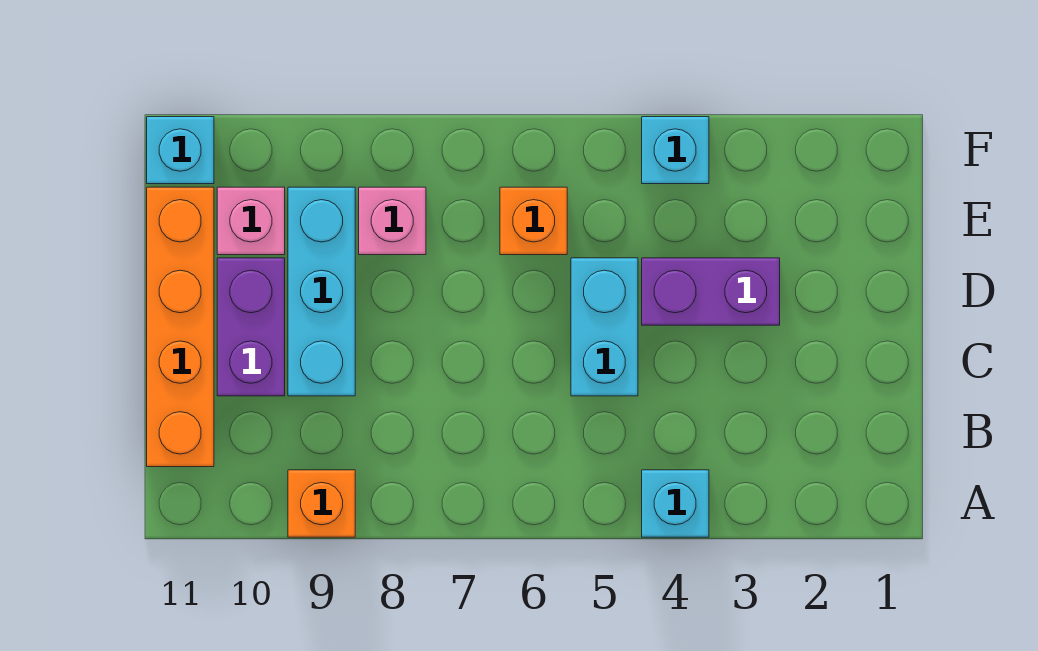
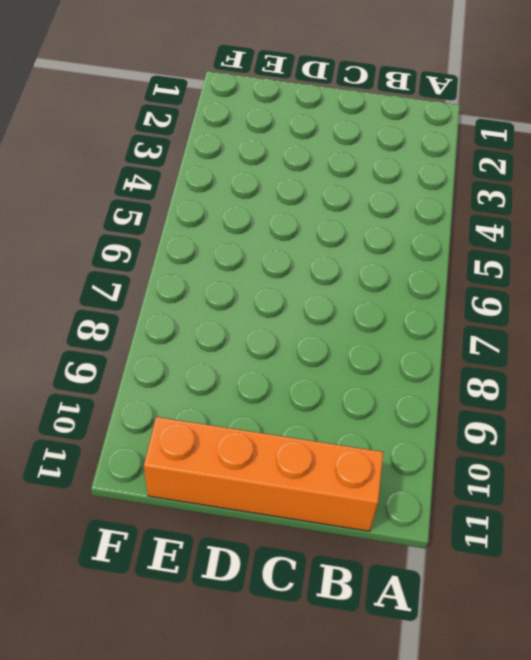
none -> cyan 1x1 brick [642,470,709,537]
none -> orange 1x1 brick [288,470,355,537]
none -> cyan 1x2 brick [571,258,638,396]

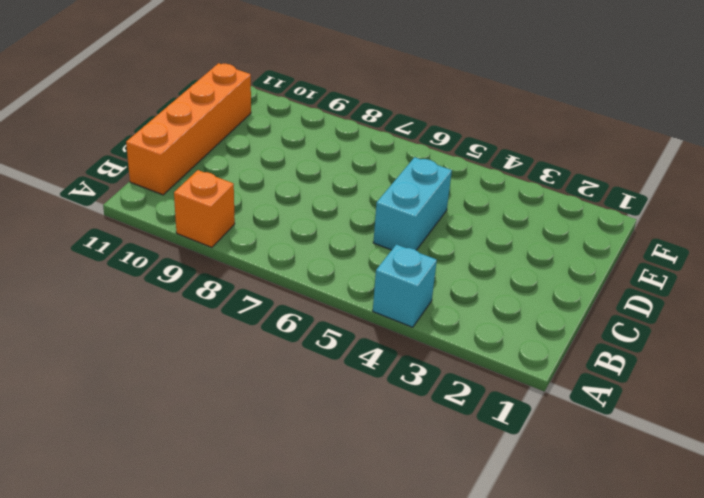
none -> cyan 1x3 brick [288,187,355,396]
none -> purple 1x2 brick [217,258,285,396]
none -> purple 1x2 brick [642,258,780,325]

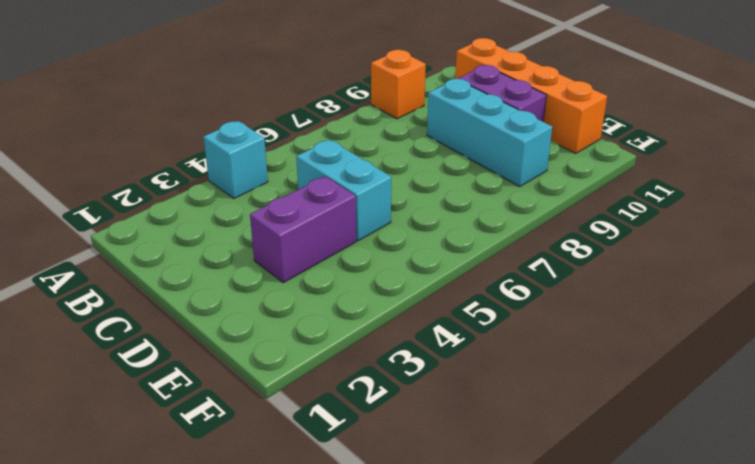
none -> orange 1x1 brick [500,187,567,255]
none -> pink 1x1 brick [359,187,426,255]
none -> pink 1x1 brick [217,187,285,255]

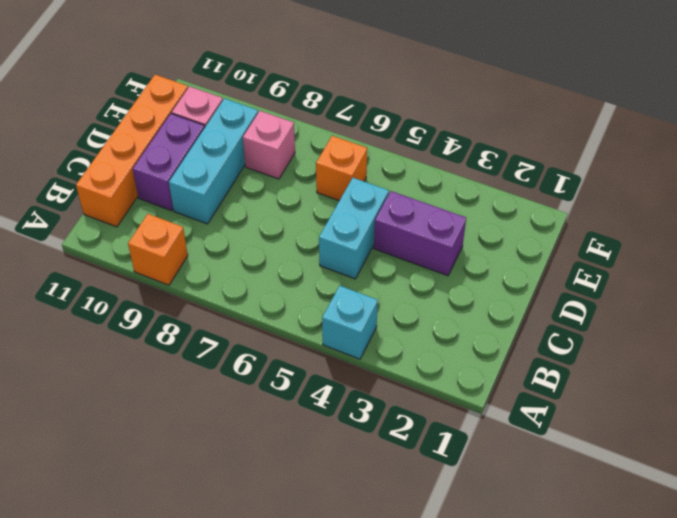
none -> cyan 1x1 brick [642,117,709,184]
none -> cyan 1x1 brick [147,117,214,184]

